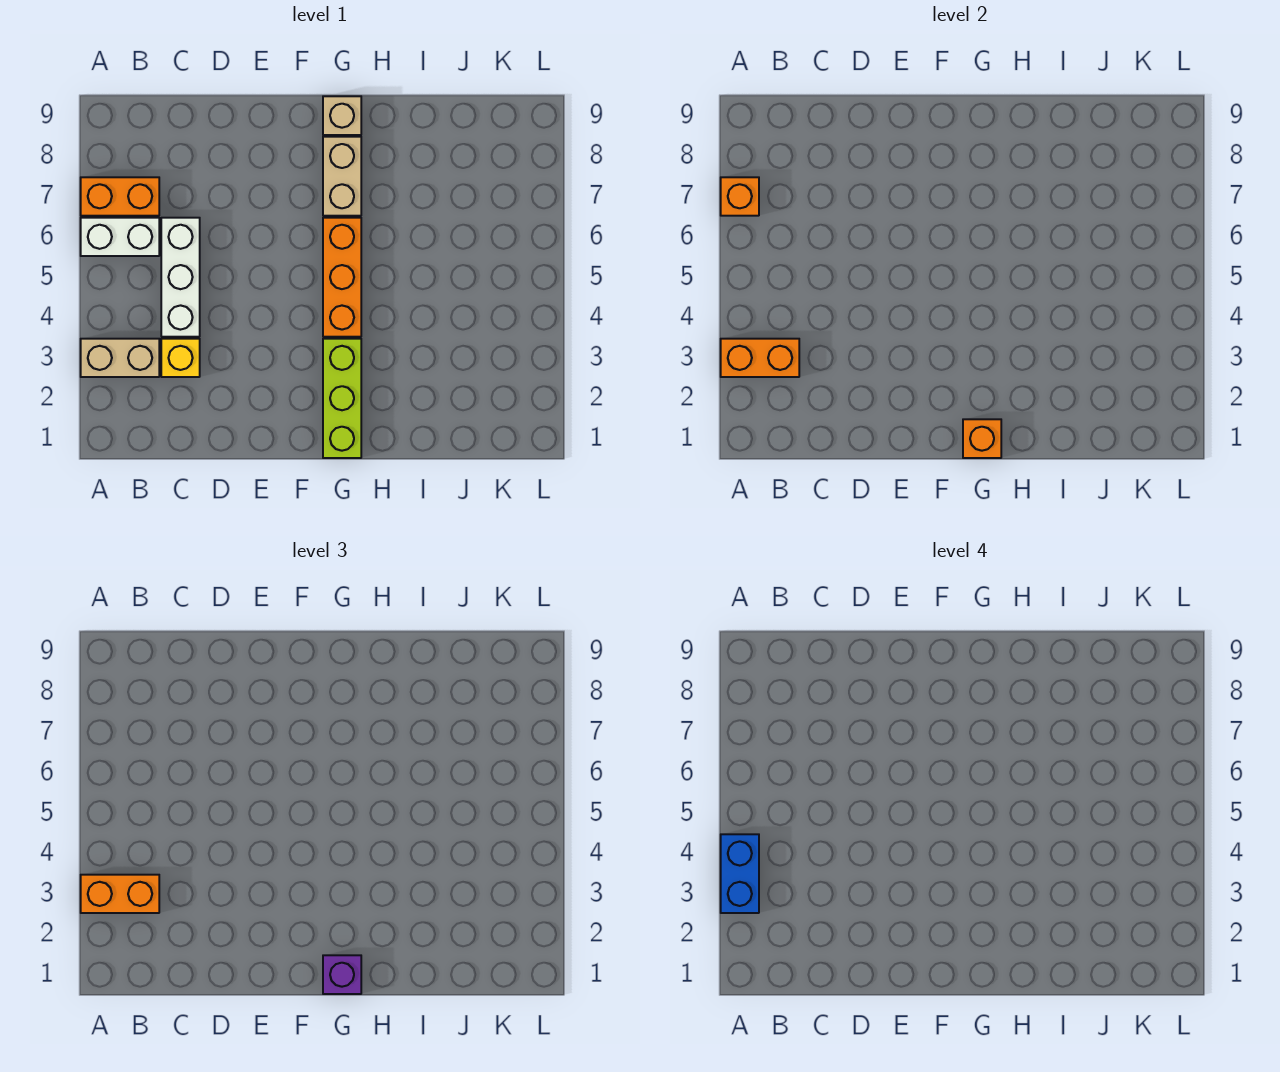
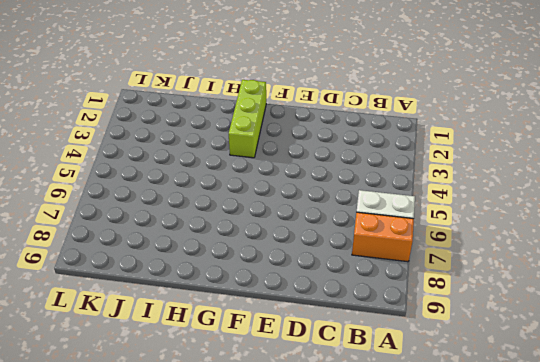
none -> tan 1x2 brick [81,339,159,377]
none -> yellow 1x1 brick [161,339,200,377]
none -> white 1x3 brick [161,218,200,337]

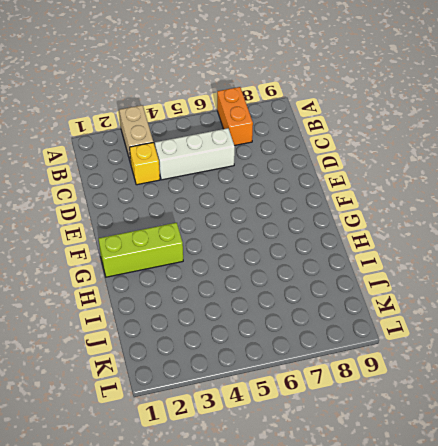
none -> white 1x2 brick [81,218,159,256]
none -> orange 1x3 brick [323,218,361,337]
none -> tan 1x2 brick [323,137,361,216]

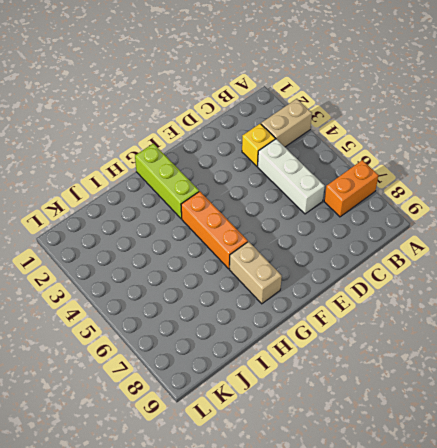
none -> white 1x2 brick [81,218,159,256]
none -> tan 1x1 brick [323,96,361,135]
none -> orange 1x2 brick [721,339,799,377]

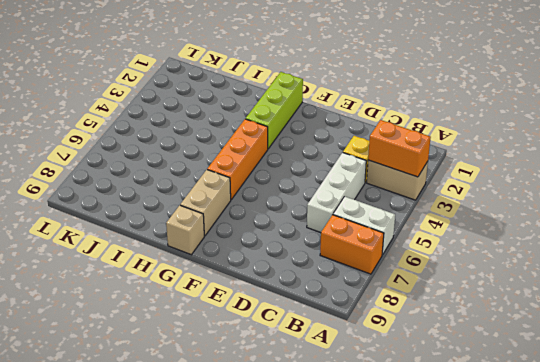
none -> orange 1x1 brick [721,177,759,216]
none -> orange 1x1 brick [963,419,1001,458]
none -> orange 1x2 brick [81,875,159,913]

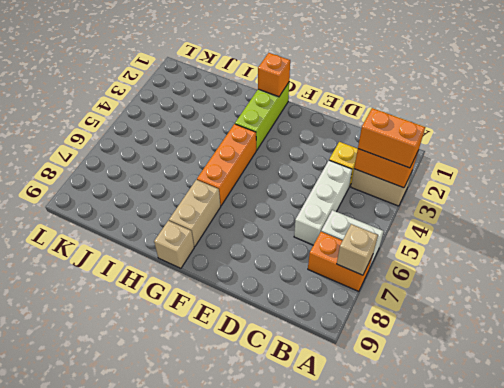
tan 1x1 brick [337,224,378,275] -> orange 1x1 brick [721,177,759,216]
none -> purple 1x1 brick [323,955,361,994]
none -> blue 1x2 brick [721,834,759,913]

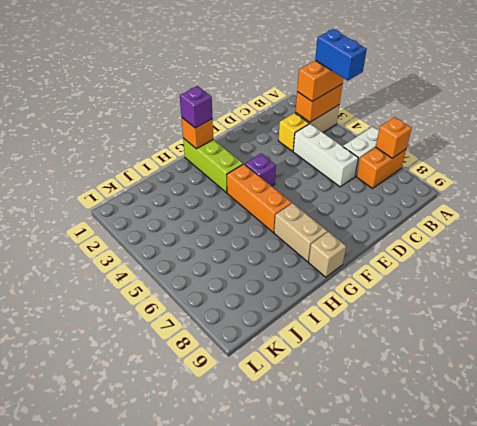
purple 1x1 brick [245,154,276,186] -> none

